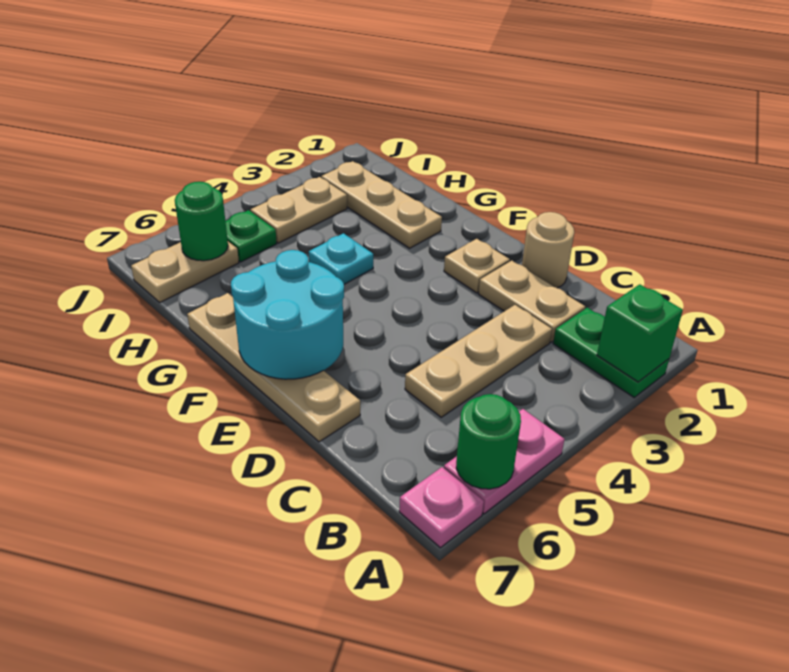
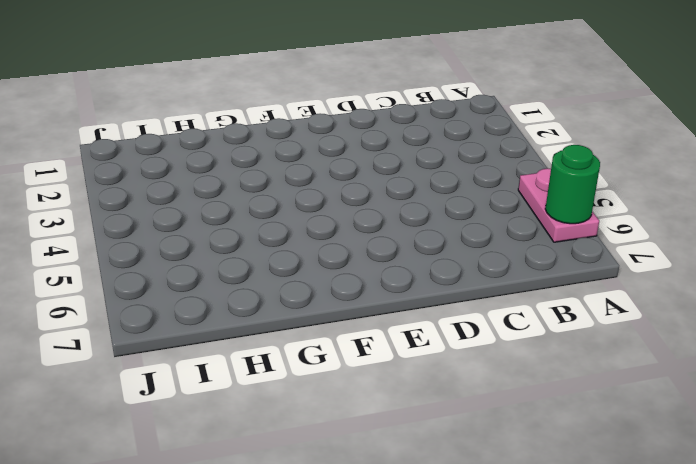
none -> green 1x2 plate [553,308,669,397]
none -> pink 1x1 plate [399,467,484,548]
none -> tan 1x2 plate [478,260,585,342]

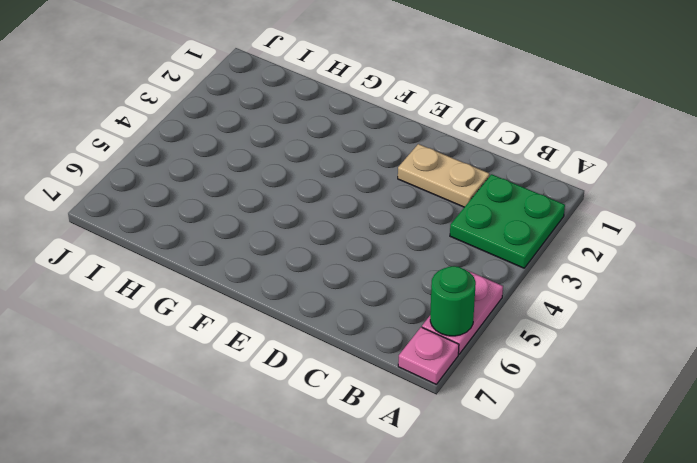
green 2x2 plate [450,174,565,268] -> green 1x2 plate [553,308,669,397]
none -> tan 1x3 plate [405,305,552,417]
none -> tan 1x1 round brick [522,212,574,288]
none -> tan 1x4 plate [187,293,360,442]

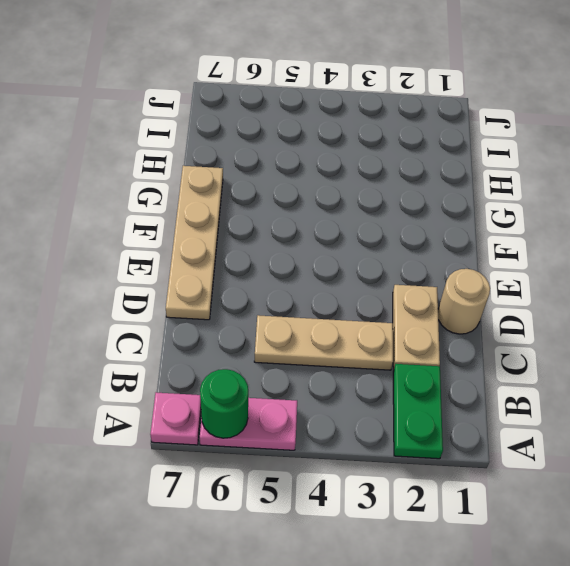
none -> tan 1x1 plate [444,239,510,293]
none -> tan 1x3 plate [321,161,442,248]
none -> cyan 1x1 plate [309,233,373,284]

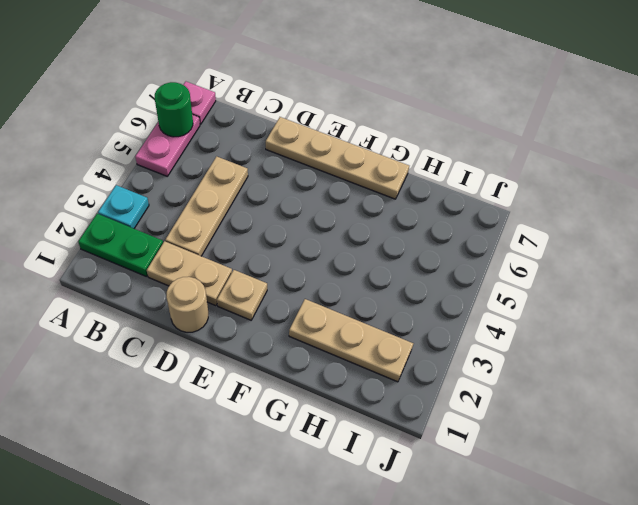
cyan 1x1 plate [98,185,149,228] -> cyan 1x1 plate moved to [309,233,373,284]
none -> tan 1x2 plate [251,177,347,243]
none -> green 1x1 plate [225,210,277,262]
none -> tan 1x2 plate [131,242,239,302]

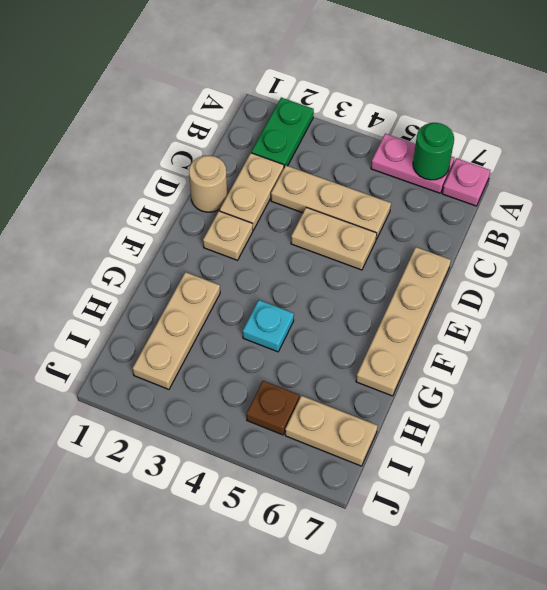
tan 1x2 plate [291,207,377,270] -> tan 1x2 plate moved to [251,177,347,243]
brown 1x1 plate [246,381,299,435] -> green 1x1 plate [225,210,277,262]
none -> green 1x1 brick [597,284,683,382]
none -> cyan 2x2 round brick [231,250,344,379]
none -> green 1x1 round brick [175,182,228,261]

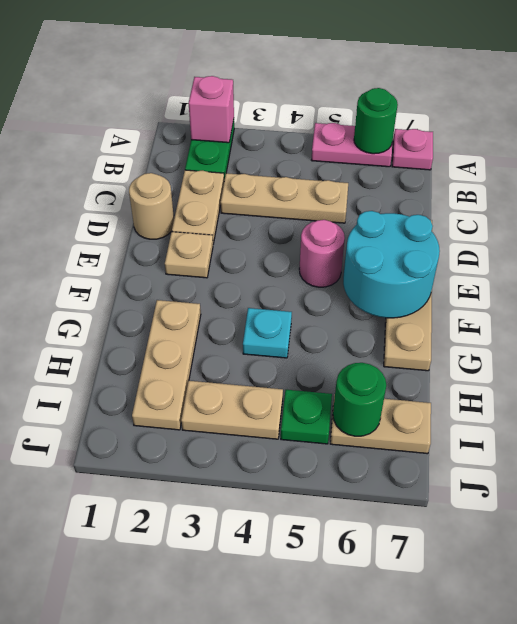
pink 1x1 brick [189,76,234,143] -> green 1x1 brick [597,284,683,382]
pink 1x1 round brick [299,220,345,287] -> none

